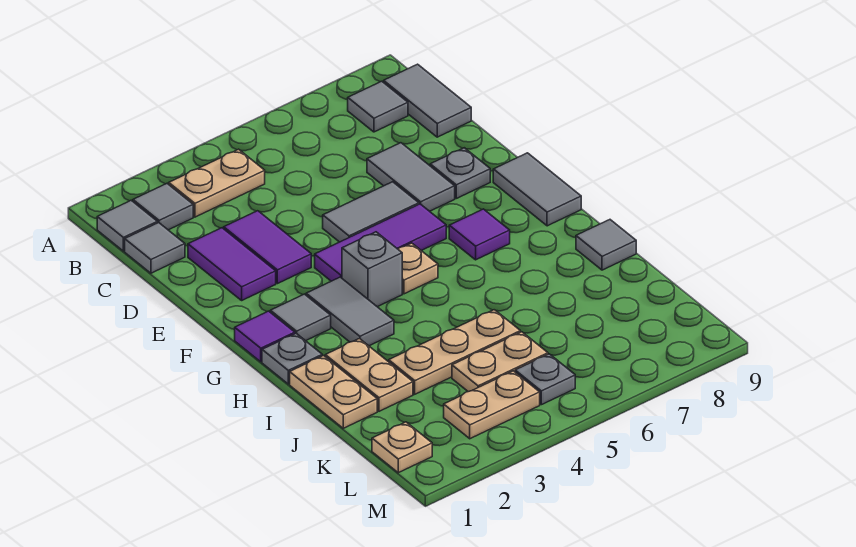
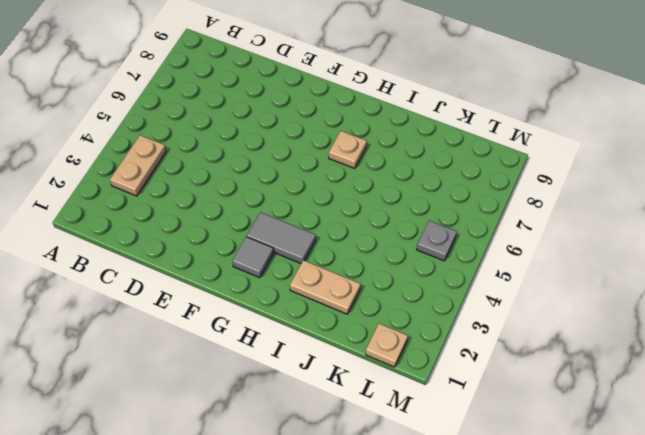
tan 1x1 plate [329,131,367,168] -> tan 1x1 plate moved to [398,243,438,294]
none -> grey 1x1 tile [97,200,157,251]
none -> grey 1x1 tile [133,184,193,230]
none -> grey 1x1 tile [348,81,408,132]

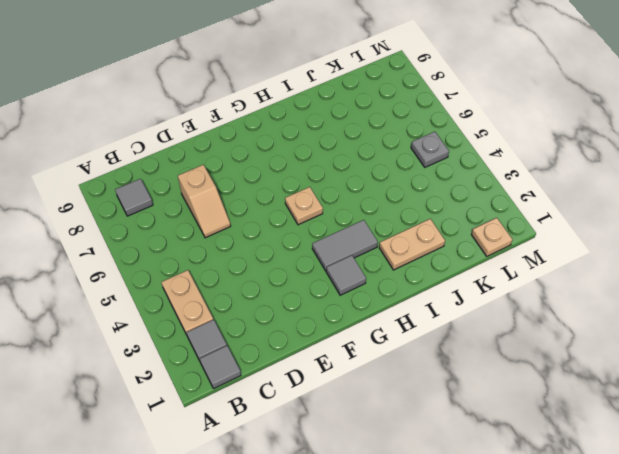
tan 1x2 slope [178,165,231,238] -> grey 1x2 tile [367,143,455,211]
none -> grey 1x2 tile [384,64,471,137]
none -> grey 1x1 tile [125,223,185,273]
none -> purple 1x2 tile [188,228,276,300]

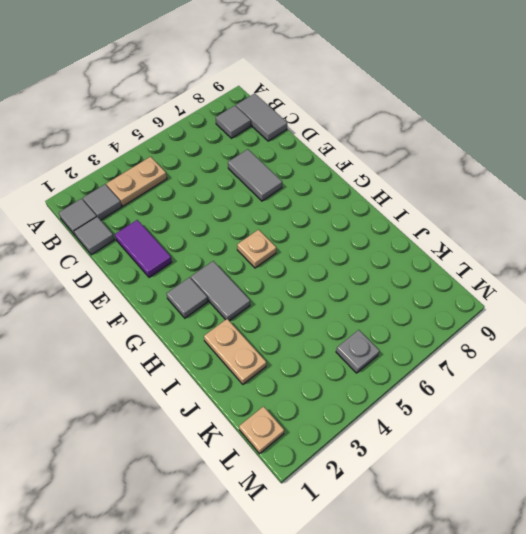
none -> purple 1x2 tile [224,211,311,284]
none -> grey 1x2 tile [323,182,419,242]
none -> grey 1x1 plate [430,148,490,198]

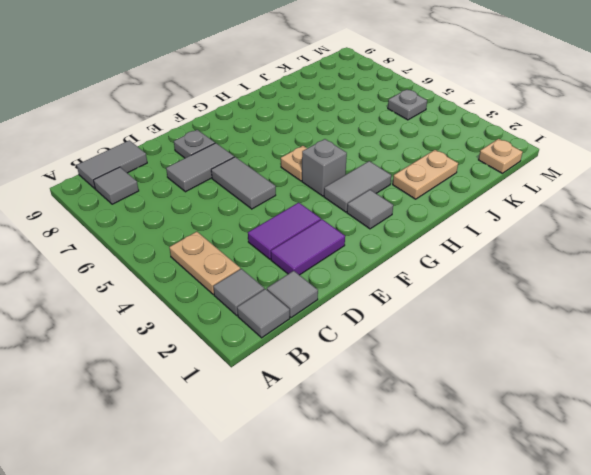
none -> purple 1x3 tile [315,204,446,281]
none -> grey 1x2 tile [493,153,581,226]
none -> purple 1x1 tile [235,311,295,362]

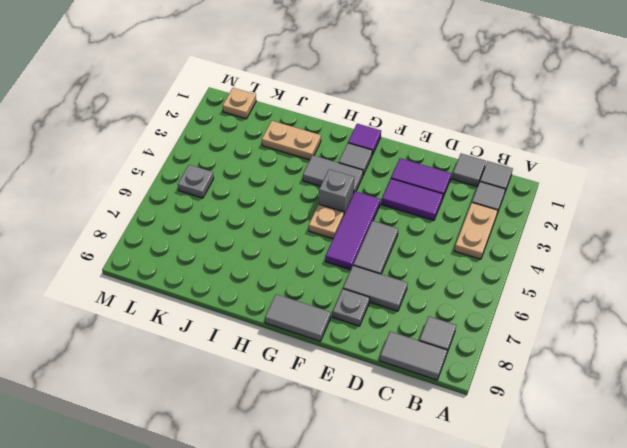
none -> purple 1x1 tile [449,209,510,260]
none -> grey 1x1 plate [262,333,322,384]
none -> tan 1x2 plate [290,356,377,428]

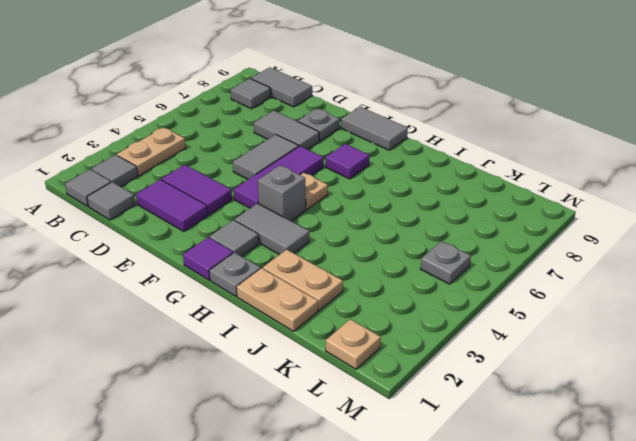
none -> grey 1x1 tile [576,220,636,270]
none -> tan 1x3 plate [389,310,520,394]
none -> tan 1x2 plate [452,332,548,392]

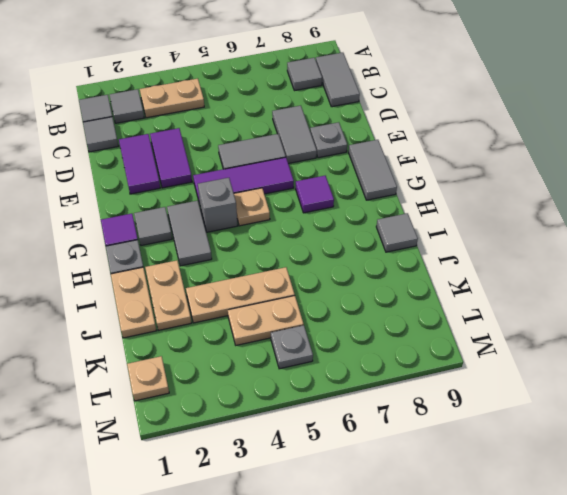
none -> tan 1x2 plate [444,371,540,439]

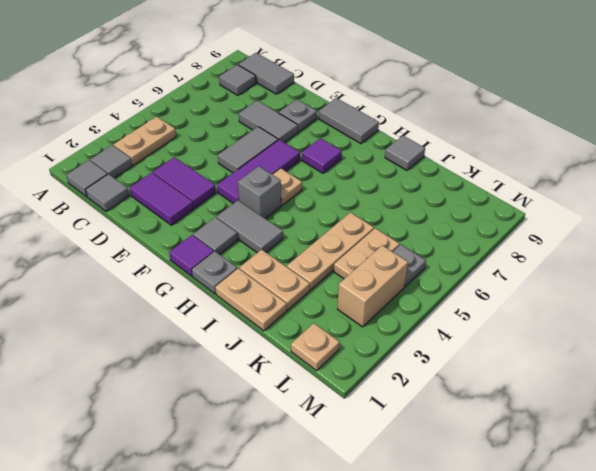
tan 1x2 brick [338,245,408,327] -> tan 1x2 plate [444,371,540,439]

